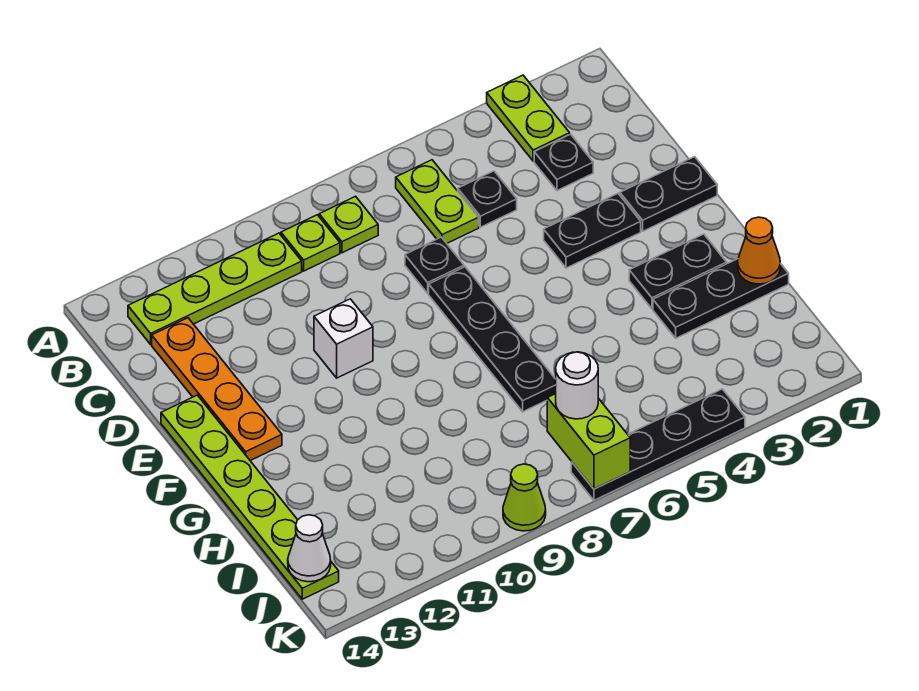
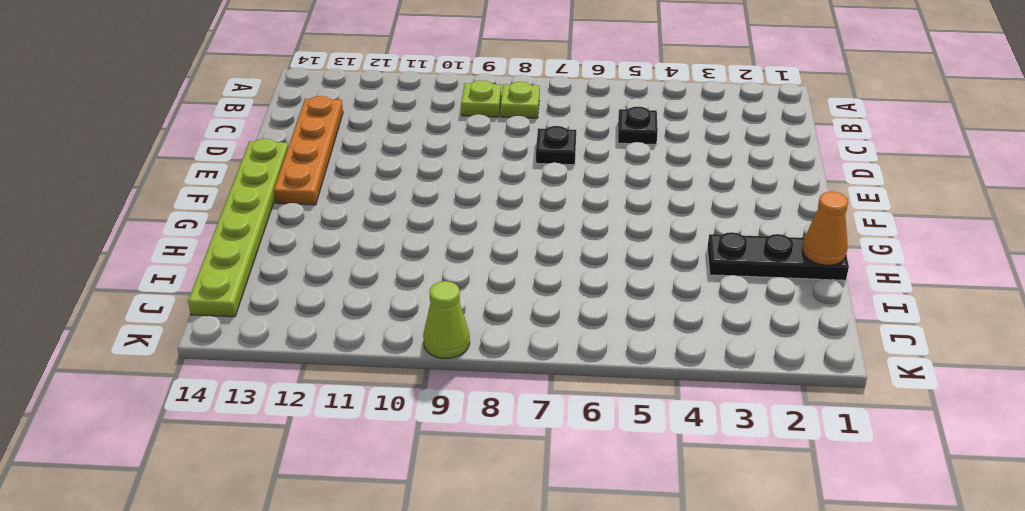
none -> lime 1x2 plate [487,75,570,161]
none -> lime 1x2 plate [396,160,479,243]
none -> lime 1x4 plate [128,233,302,344]

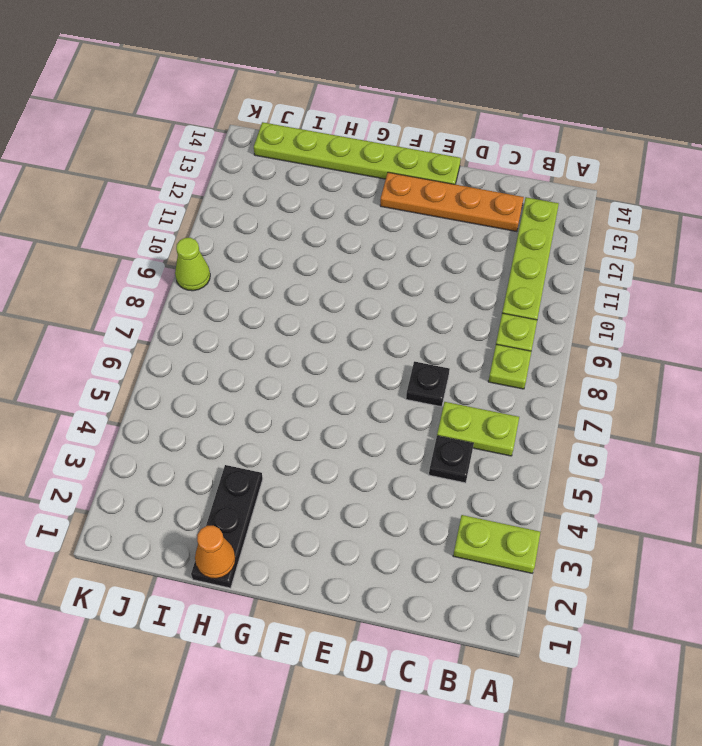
none -> black 1x1 plate [534,134,593,191]
none -> black 1x2 plate [620,157,717,231]
none -> black 1x2 plate [544,194,641,268]

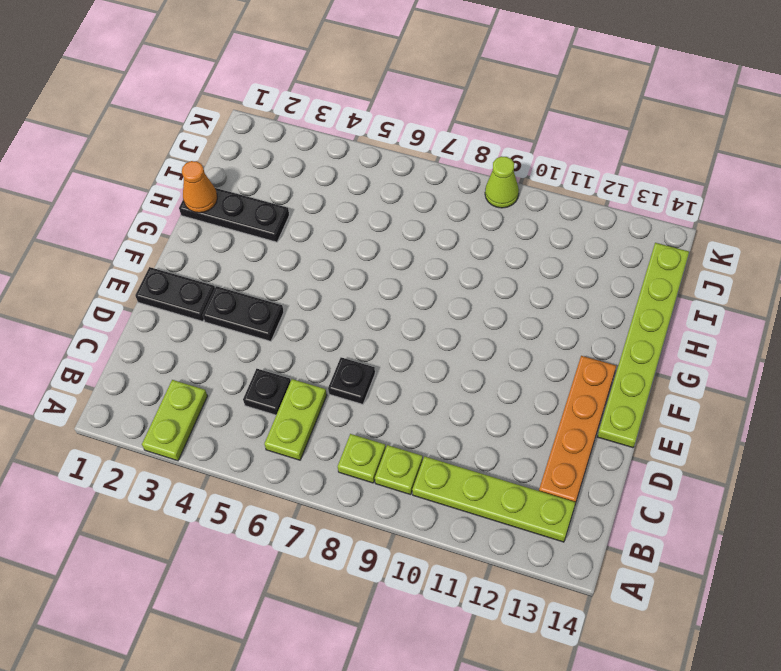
none -> black 1x1 plate [534,134,593,191]
none -> black 1x4 plate [429,267,556,412]
none -> white 1x1 brick [314,299,373,378]

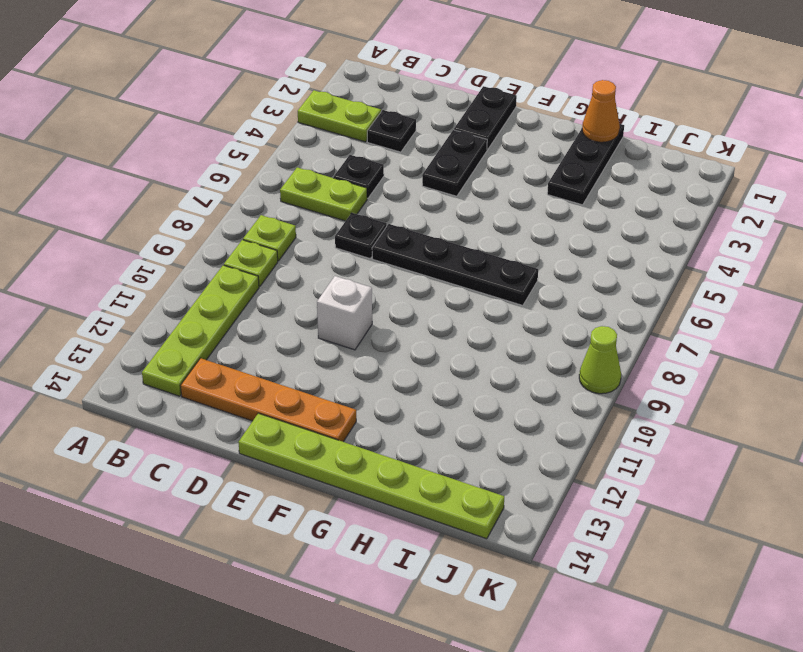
none -> black 1x2 plate [629,234,727,309]
none -> black 1x4 plate [571,389,745,500]
none -> lime 1x2 brick [547,394,630,489]

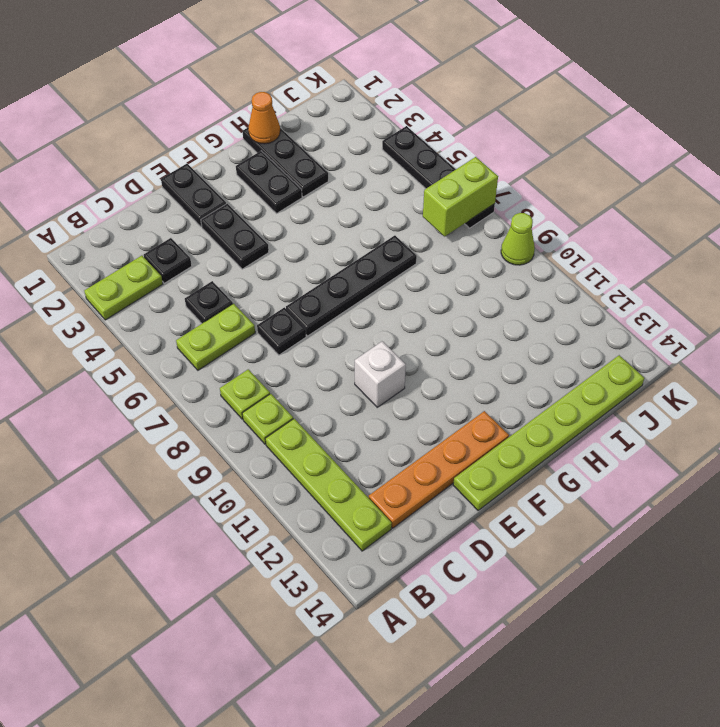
none -> white 1x1 cone [288,515,331,582]
none -> white 1x1 round brick [556,352,598,419]

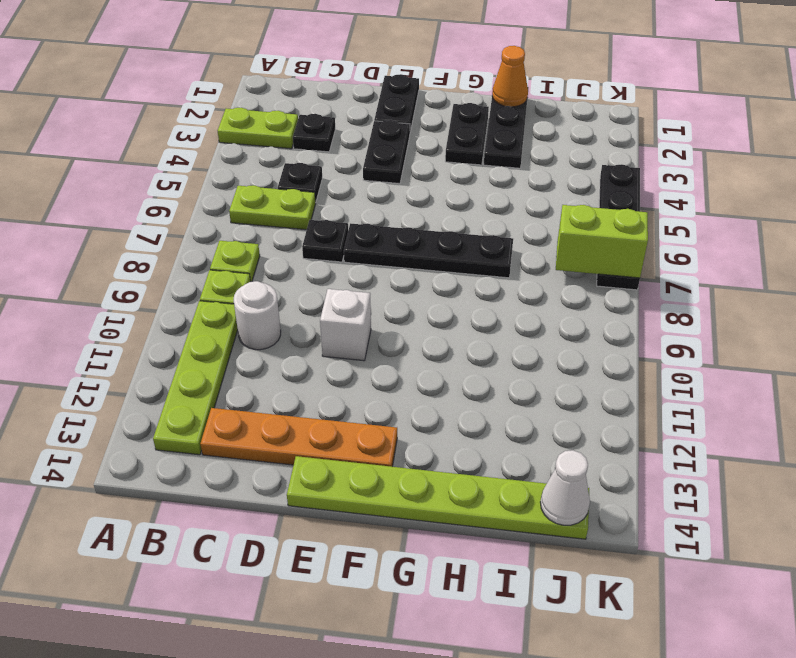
white 1x1 round brick [234,281,281,350] -> white 1x1 round brick moved to [556,352,598,419]
none -> lime 1x1 cone [503,464,546,531]

